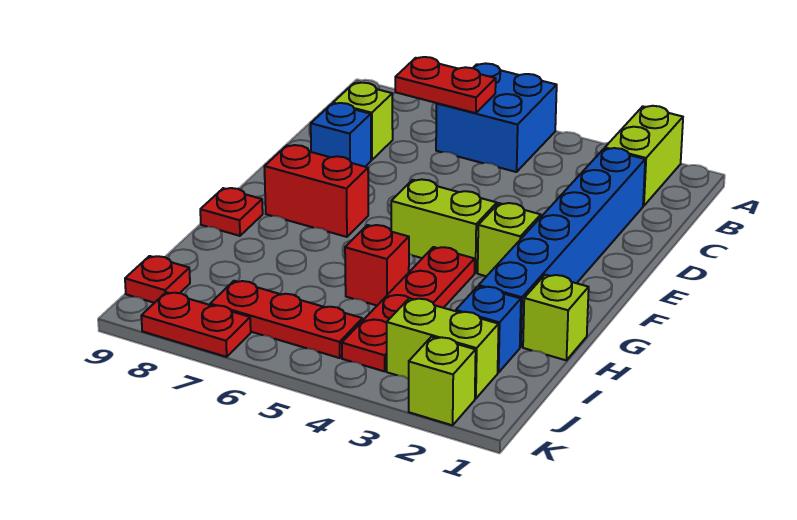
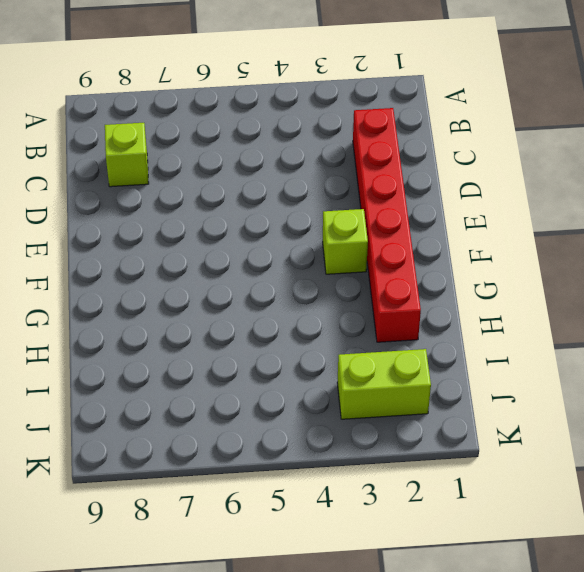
red 1x6 brick [353,108,421,342] -> blue 1x6 brick [479,148,645,347]
none -> lime 1x2 brick [605,106,683,206]
none -> blue 2x2 brick [436,63,557,172]
none -> blue 1x1 brick [311,103,371,167]

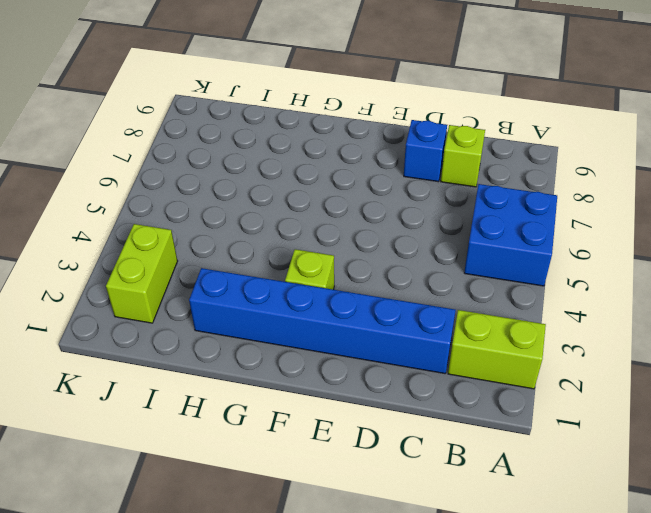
none -> lime 1x2 brick [391,180,497,273]
none -> red 1x2 brick [264,145,368,237]
none -> red 1x4 plate [342,247,475,371]

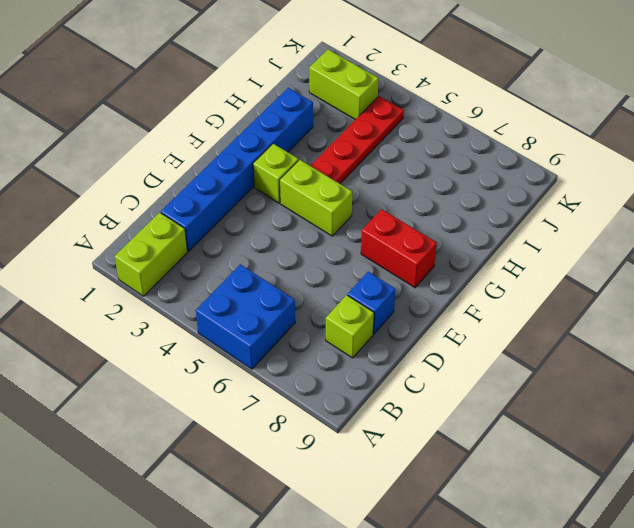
none -> red 1x1 plate [200,188,263,236]
none -> lime 1x1 brick [523,275,589,360]
none -> red 1x1 brick [345,225,409,305]

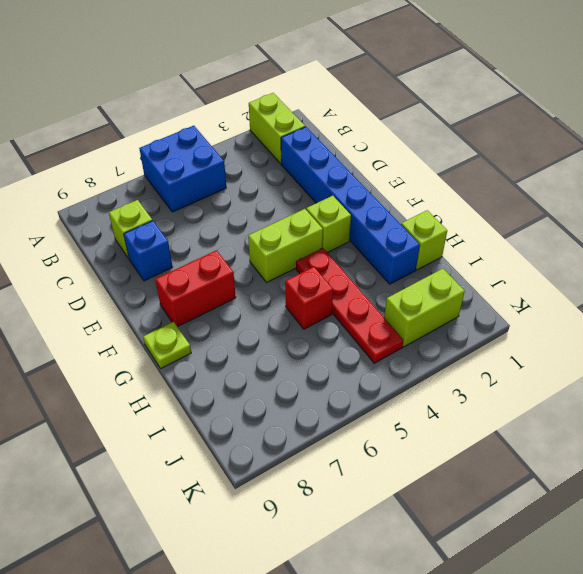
lime 1x1 plate [143,322,191,368] -> red 1x1 plate [200,188,263,236]
none -> blue 1x1 brick [456,286,521,373]
none -> red 1x3 plate [210,281,363,358]
none -> red 1x1 plate [125,256,190,303]

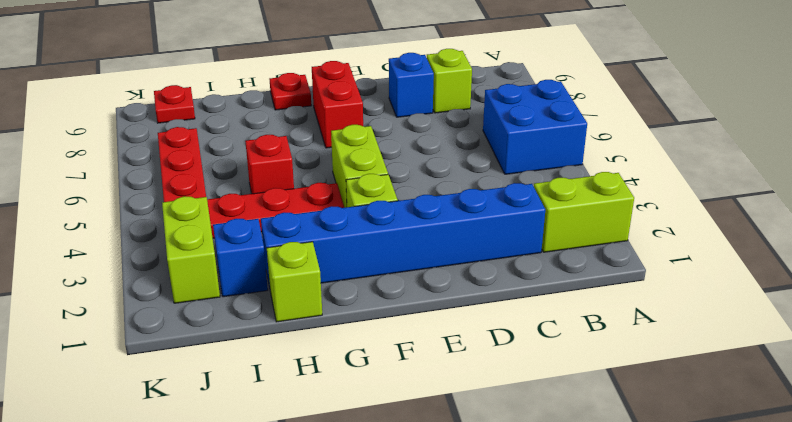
none -> lime 1x1 brick [409,337,476,425]
none -> red 1x2 plate [141,292,251,357]
none -> red 1x2 plate [395,57,496,113]

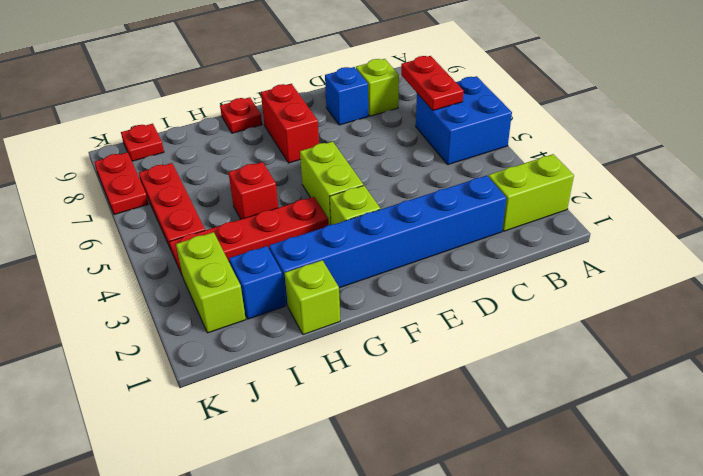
none -> lime 1x1 brick [409,337,476,425]

